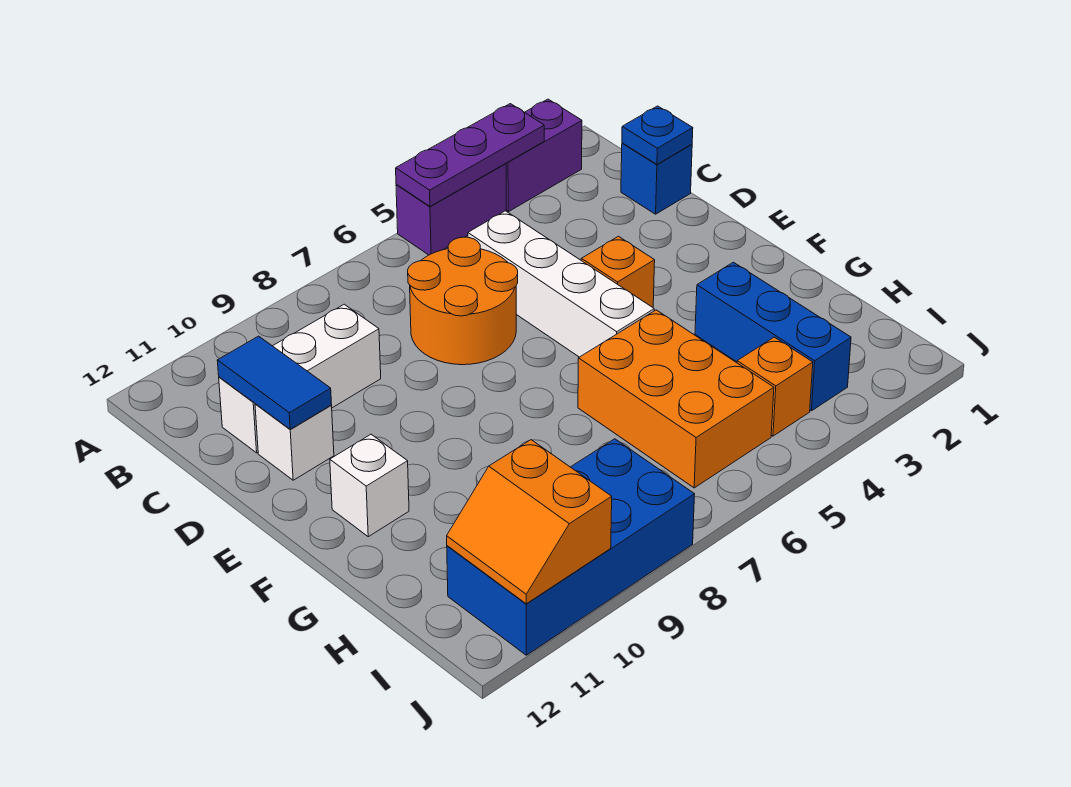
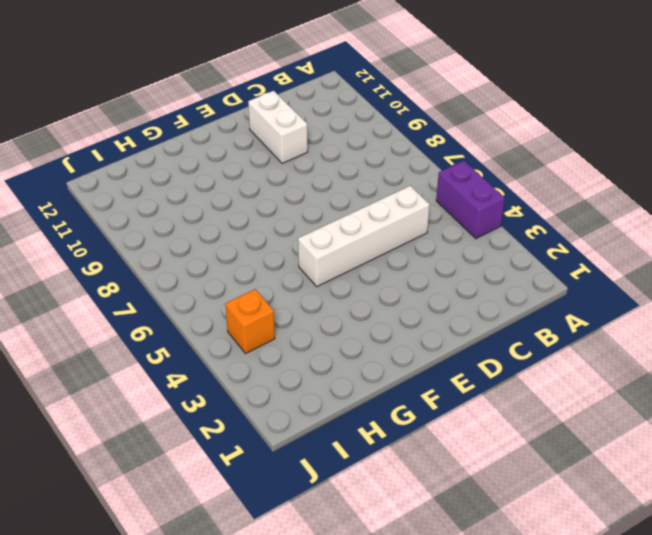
white 1x2 brick [248,91,308,163] -> white 1x1 brick [255,404,334,480]
none -> purple 1x2 brick [506,99,582,212]
none -> blue 1x1 brick [621,143,692,214]
none -> orange 2x2 round brick [408,237,518,365]

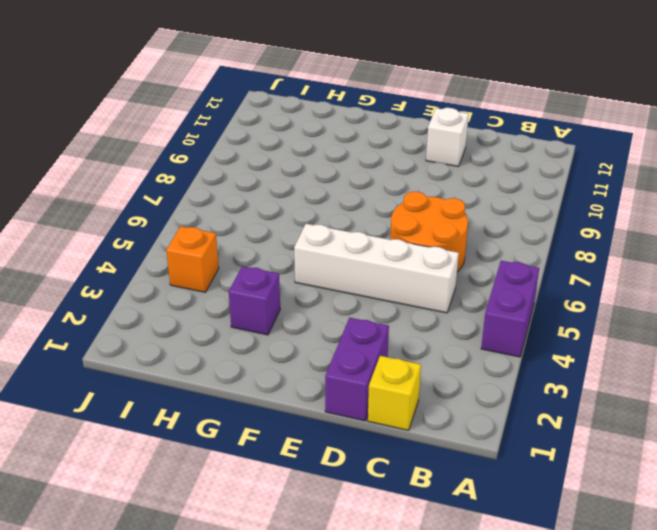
yellow 1x1 brick [368,356,421,430] -> blue 1x1 brick [621,143,692,214]
purple 1x2 brick [325,318,389,421] -> purple 1x2 brick moved to [506,99,582,212]
purple 1x1 brick [229,266,280,335] -> blue 1x3 brick [695,262,851,411]
none -> white 1x3 brick [219,304,381,453]
none -> orange 1x1 brick [581,236,655,307]
none -> white 1x1 brick [330,434,409,537]

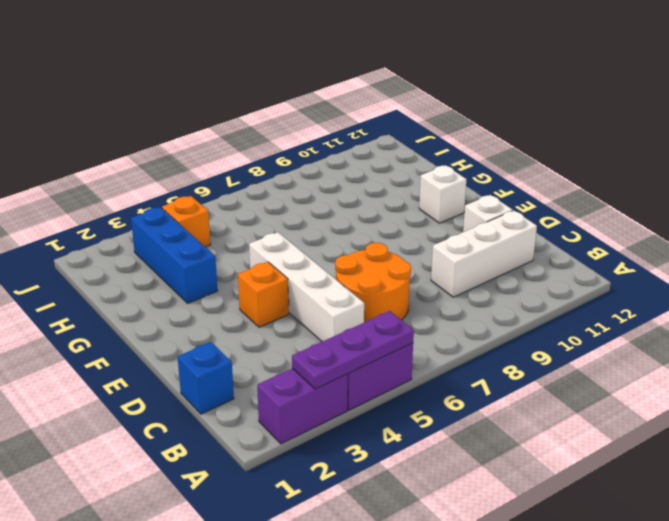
none -> orange 2x3 brick [578,310,774,488]
none -> blue 2x4 brick [447,439,695,655]
none -> blue 1x1 plate [622,106,693,164]

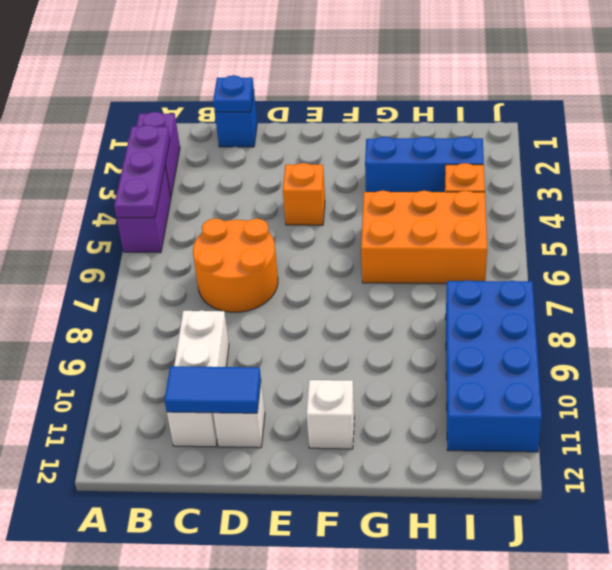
none -> white 1x4 brick [468,211,654,357]
none -> orange 2x2 slope [447,440,612,604]

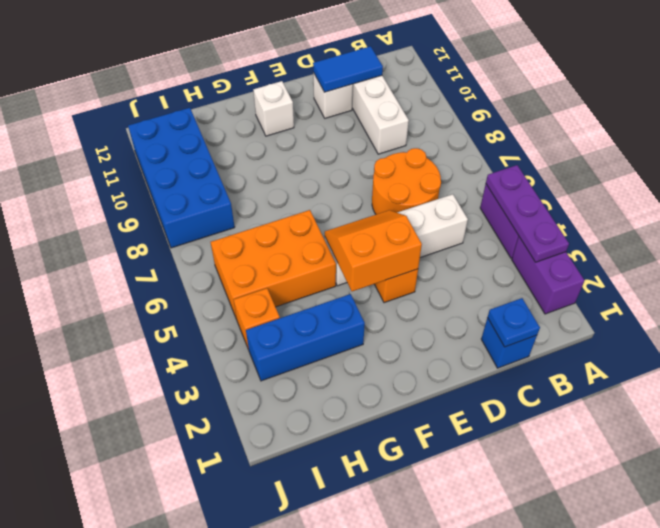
orange 2x2 slope [325,210,422,291] -> orange 2x2 slope moved to [447,440,612,604]

